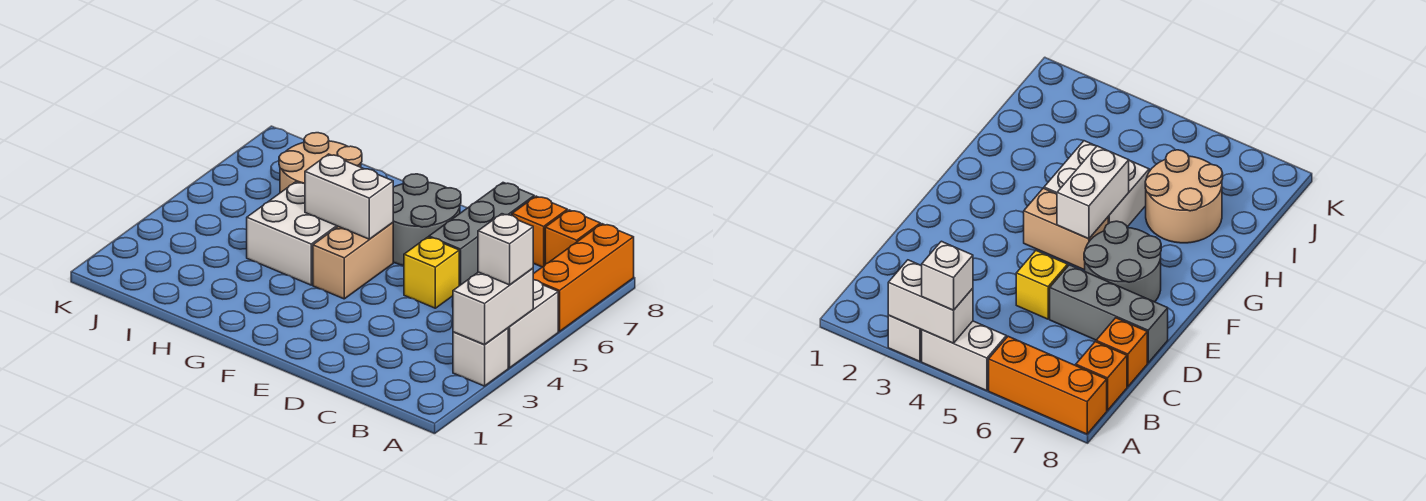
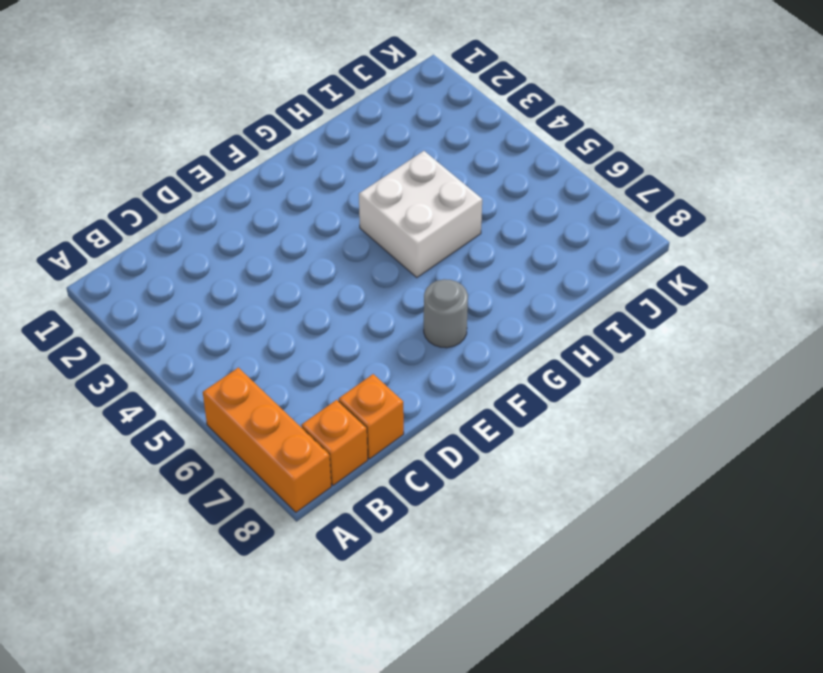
grey 1x1 round brick [424,279,468,348] -> grey 2x2 round brick [393,174,461,266]
none -> white 1x1 brick [453,328,508,386]
none -> white 1x2 brick [508,280,558,368]
none -> yellow 1x1 brick [404,237,459,308]

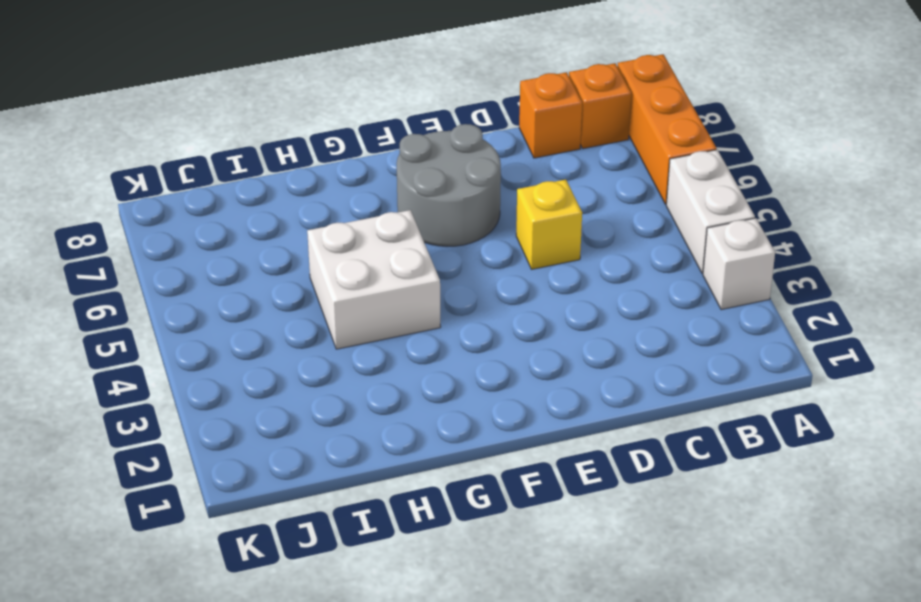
none -> grey 1x3 brick [429,183,534,286]
none -> tan 1x2 brick [313,223,393,299]
none -> tan 2x2 round brick [279,133,362,193]

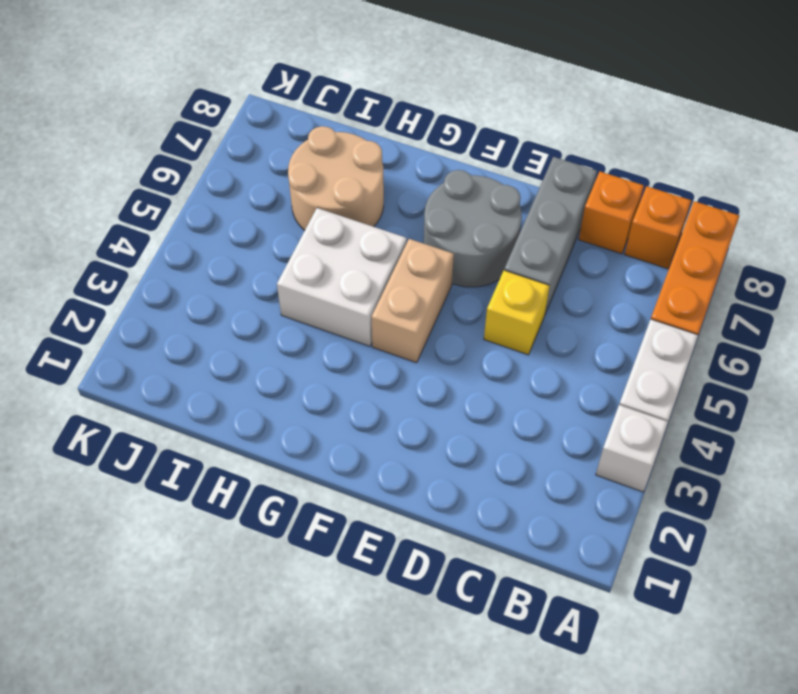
none -> white 1x2 brick [453,268,533,345]
none -> white 1x2 brick [305,154,393,239]
none -> white 1x1 brick [478,214,533,285]

